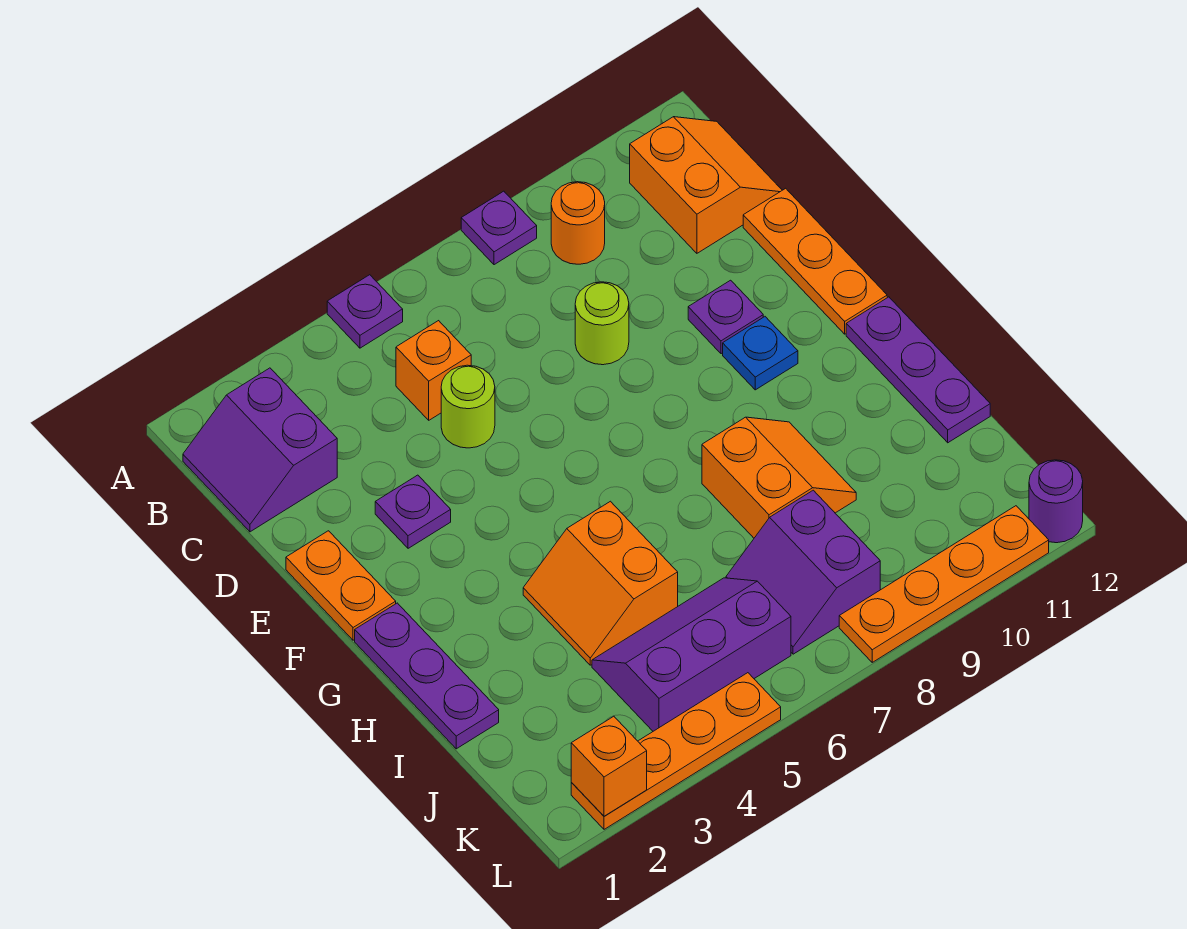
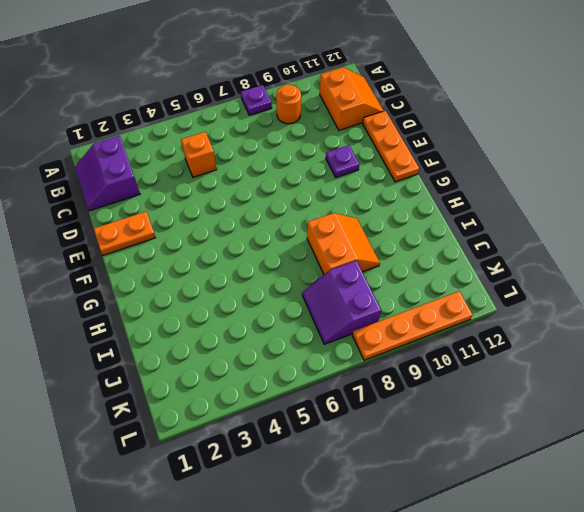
orange 1x2 plate [94,212,156,255] -> orange 1x2 plate turned to [286,531,396,640]
none -> purple 1x1 plate [327,275,403,348]
none -> lime 1x1 round brick [441,365,495,448]
none -> lime 1x1 round brick [575,282,629,365]

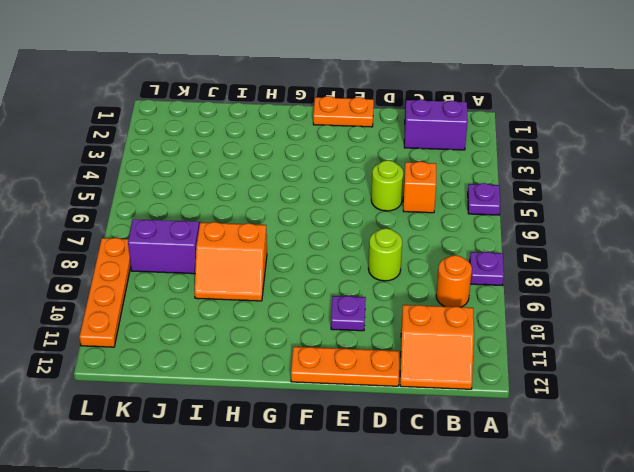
none -> purple 1x1 plate [375,475,451,548]
none -> blue 1x1 plate [723,317,798,390]
none -> purple 1x3 plate [355,603,499,749]

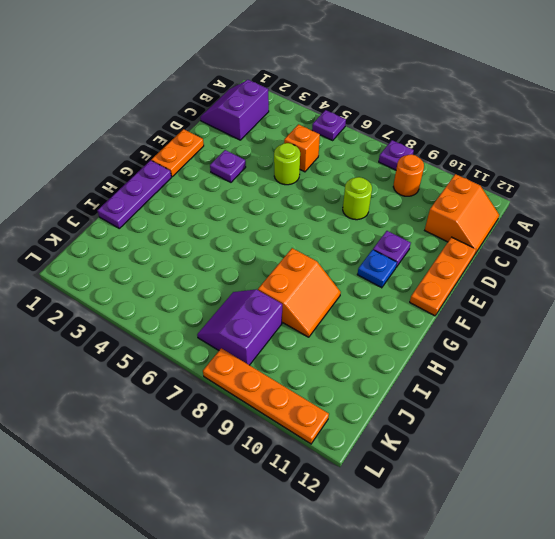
none -> purple 1x3 plate [846,297,990,443]
none -> orange 2x2 slope [523,501,678,665]
none -> purple 2x3 slope [592,578,791,731]

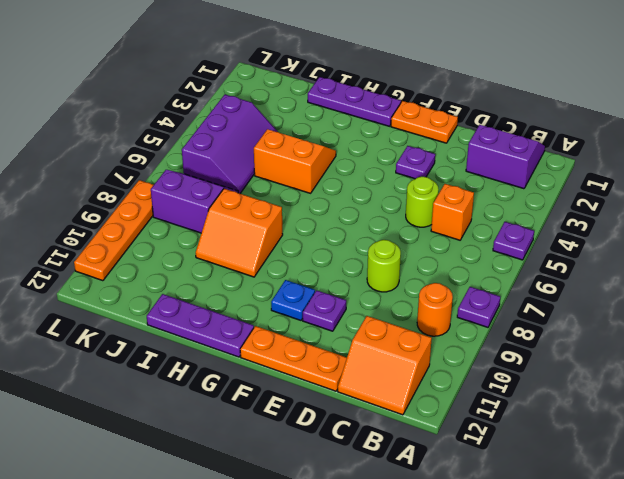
none -> orange 1x4 plate [571,673,781,829]
none -> purple 1x1 round brick [1029,460,1083,543]
none -> orange 1x1 brick [571,716,647,816]

